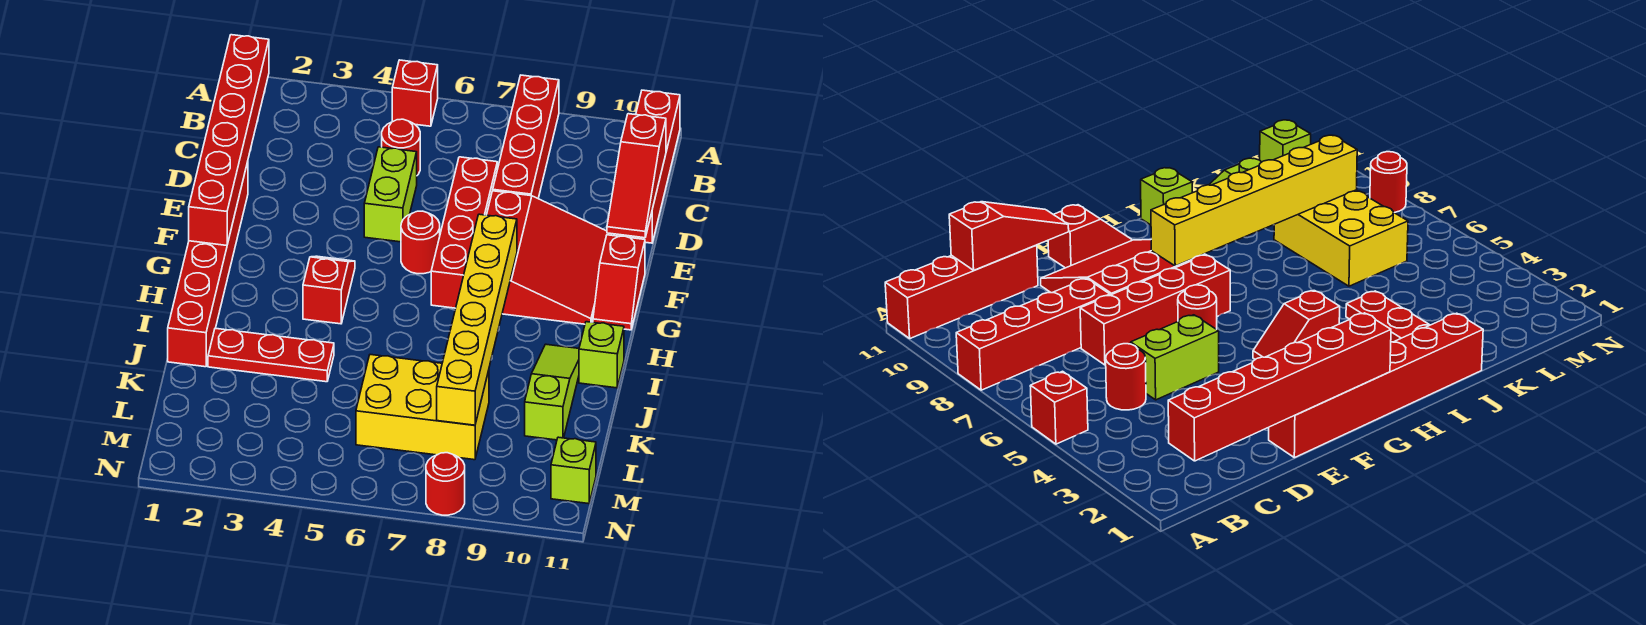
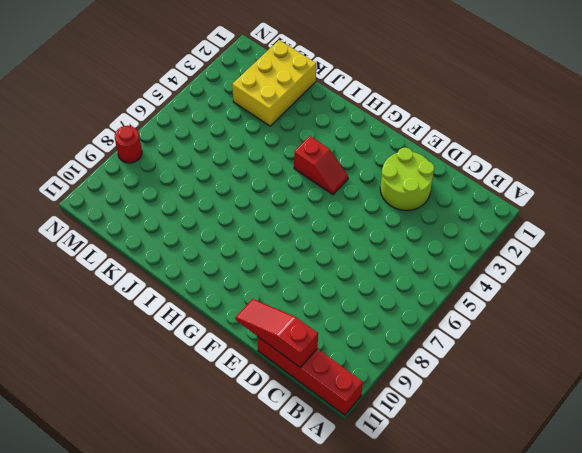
lime 2x2 round brick [380,148,434,210] -> none
yellow 2x3 brick [232,40,316,126] -> yellow 2x3 brick moved to [356,355,489,460]
none -> red 1x1 brick [392,60,438,126]
none -> red 1x4 brick [493,75,559,198]
none -> red 1x1 round brick [382,119,420,175]

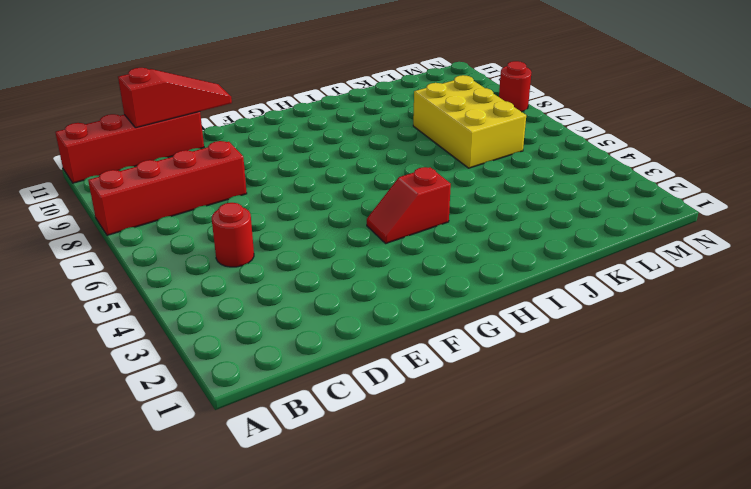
none -> red 1x1 brick [392,60,438,126]
none -> lime 1x2 brick [364,147,417,242]
none -> red 1x4 brick [431,157,497,308]

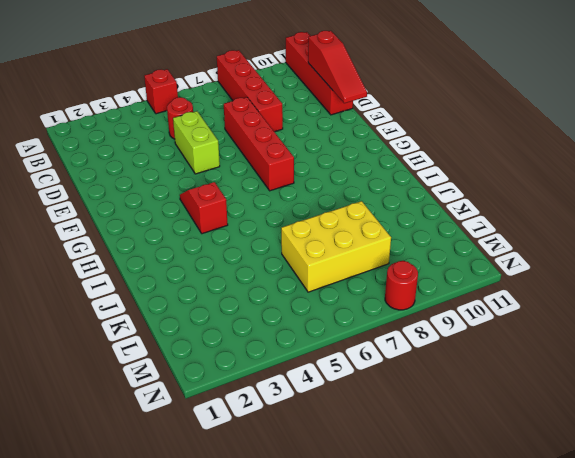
none -> red 1x6 brick [168,162,248,367]
none -> red 3x3 slope [487,191,612,324]
none -> red 1x1 round brick [401,211,440,274]

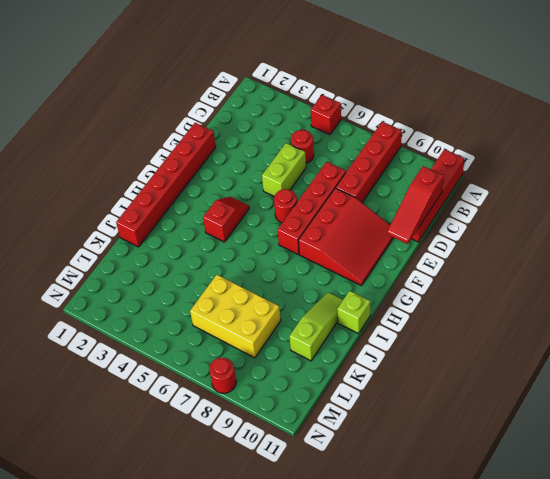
none -> red 1x2 slope [593,235,645,330]
none -> red 1x3 plate [208,328,334,382]
none -> lime 1x1 brick [551,437,596,504]

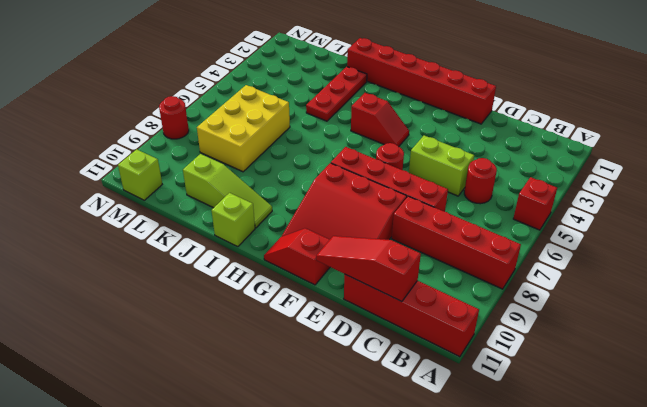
none -> red 1x6 brick [189,35,269,246]
none -> yellow 1x6 brick [437,214,517,425]

